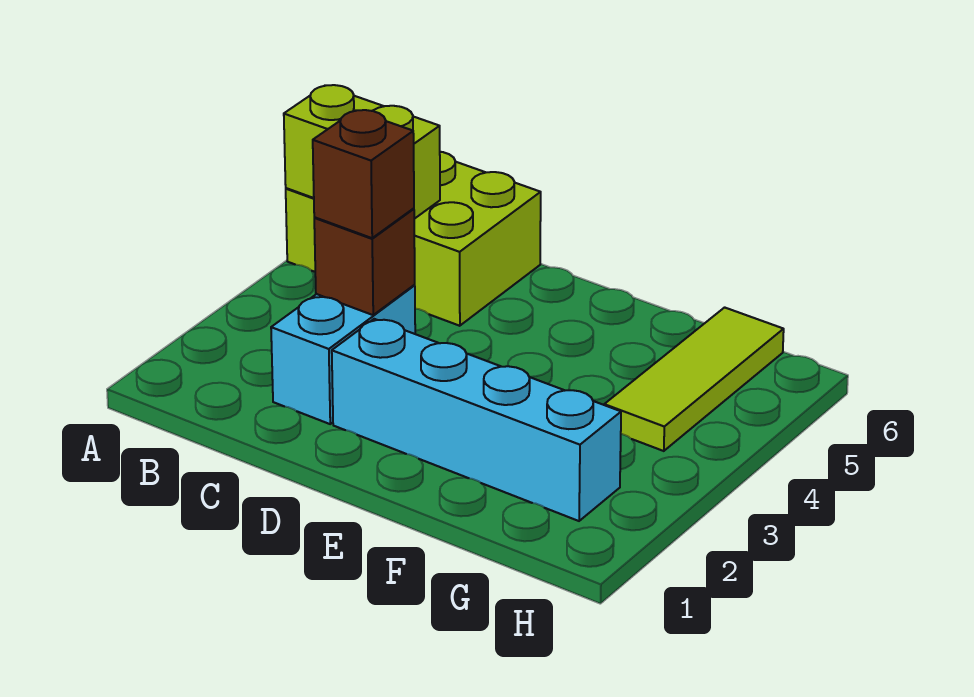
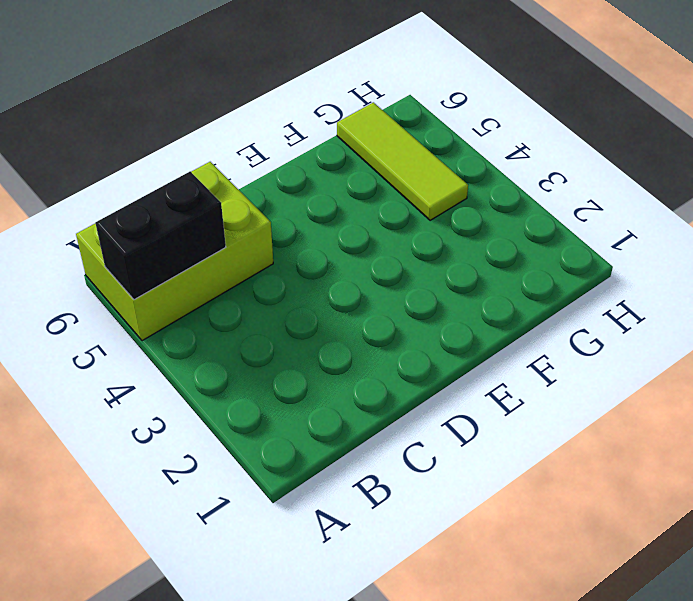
black 1x2 brick [95,171,226,300] -> lime 1x2 brick [284,85,440,219]
none -> cyan 1x2 brick [271,285,415,424]
none -> cyan 1x4 brick [332,319,621,521]

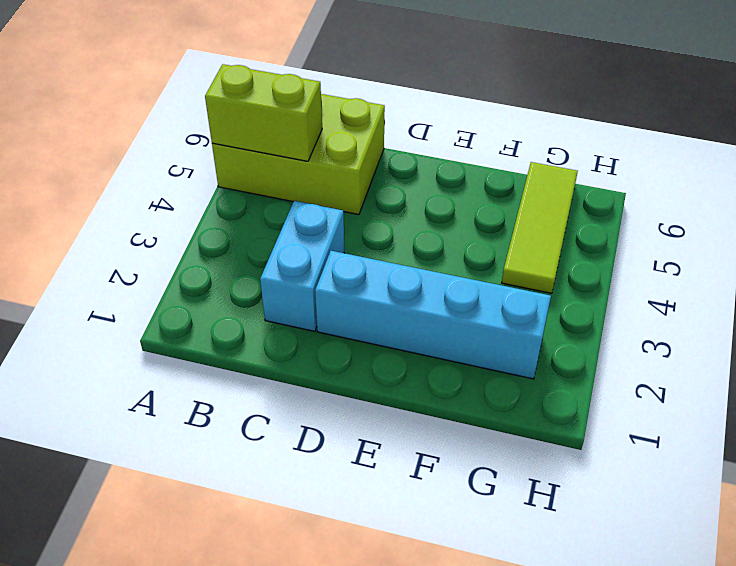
none -> brown 1x1 brick [314,208,415,315]
none -> brown 1x1 brick [313,110,414,238]

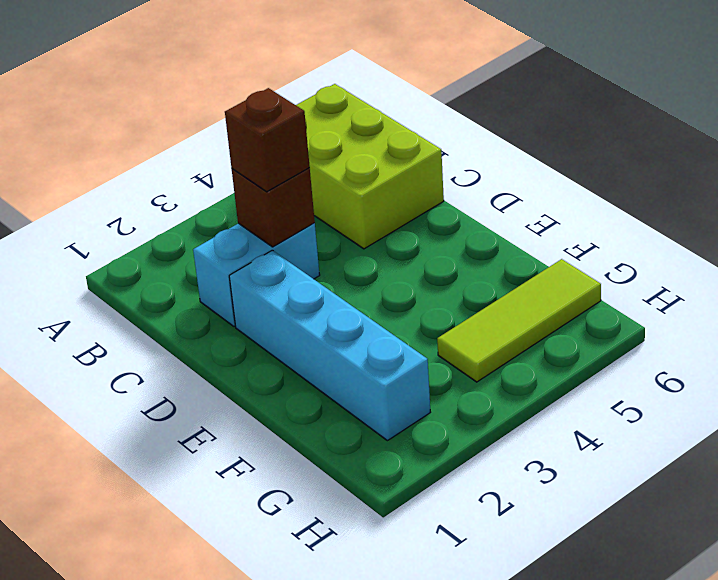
none -> lime 1x2 brick [284,85,440,219]

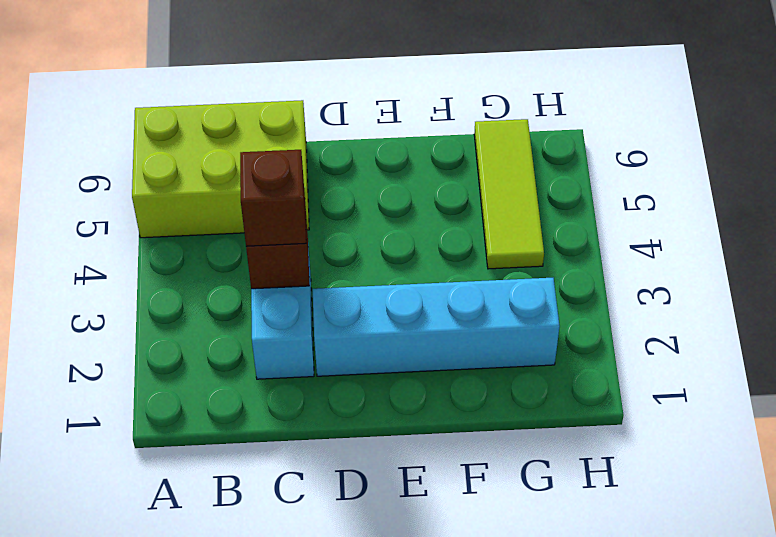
none -> lime 1x2 brick [284,85,440,219]

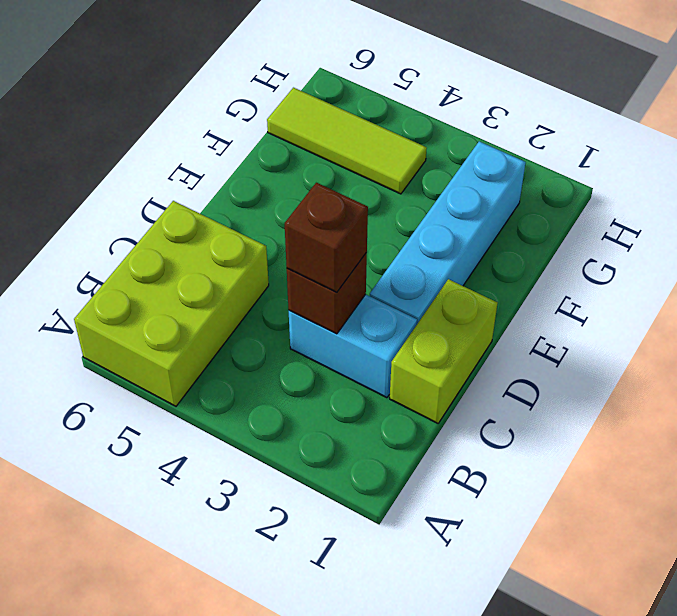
lime 1x2 brick [390,279,498,423] -> lime 1x2 brick moved to [284,85,440,219]

